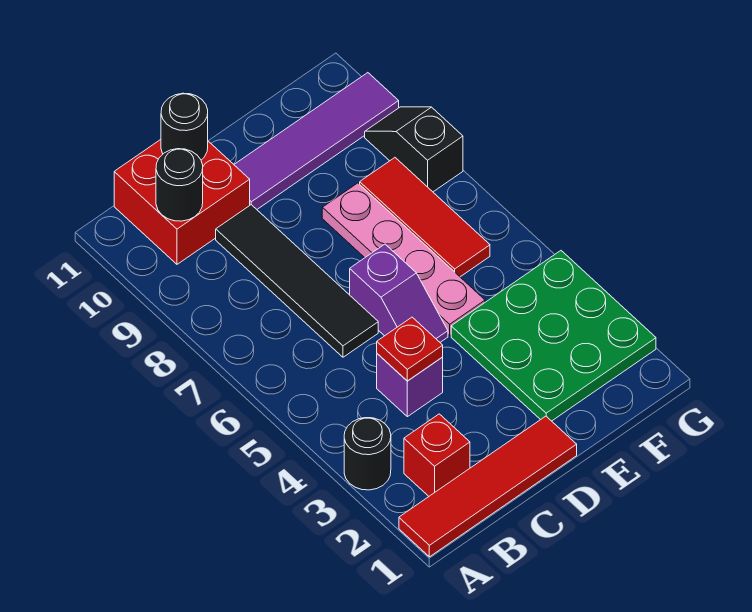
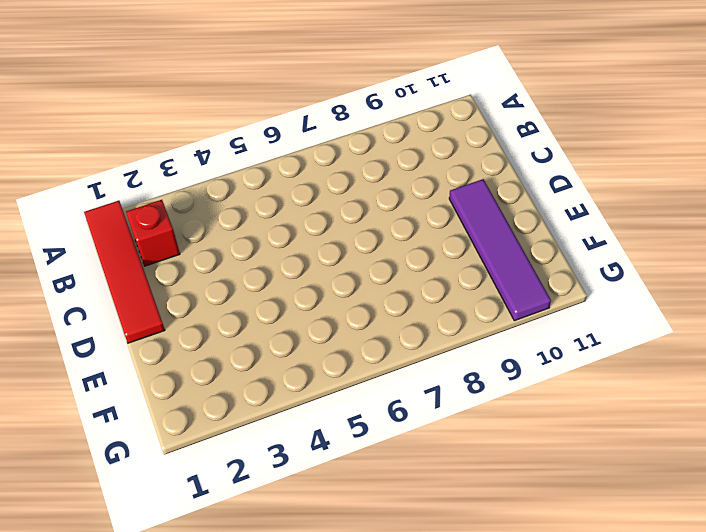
none -> black 1x1 round brick [344,418,391,490]
none -> red 2x2 brick [114,140,250,264]
none -> purple 1x1 brick [377,354,443,417]

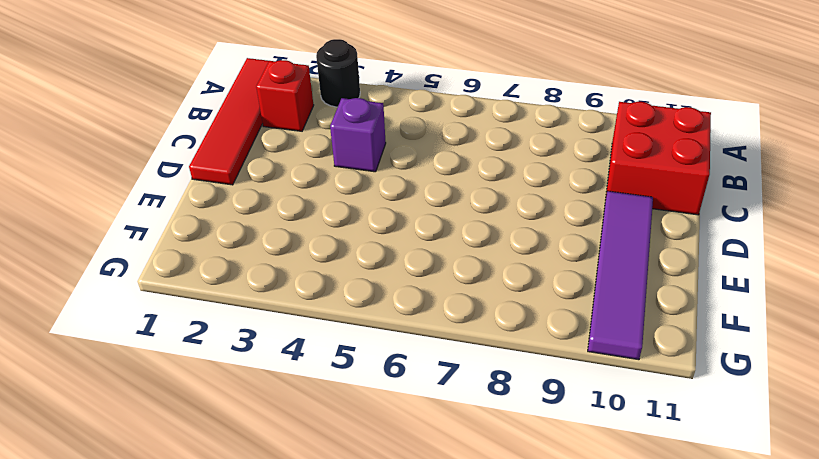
none -> black 1x4 tile [216,205,378,357]
none -> purple 1x2 slope [350,244,448,342]
none -> green 3x3 plate [451,251,656,421]

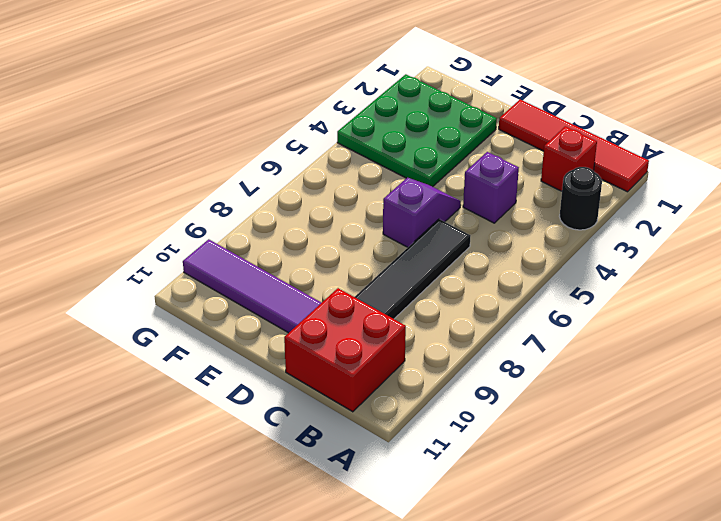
none -> pink 1x4 plate [322,183,485,336]
none -> red 1x3 tile [360,158,490,277]
none -> black 1x2 slope [365,107,463,192]

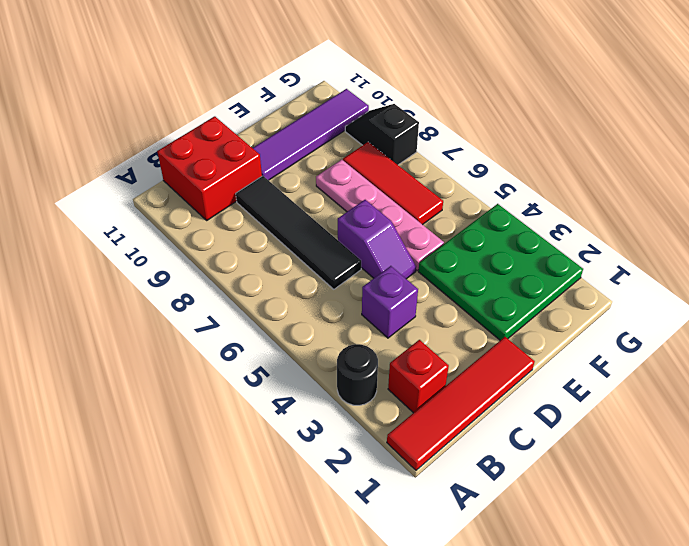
none -> black 1x1 round brick [156,149,203,221]
none -> red 1x1 plate [377,317,443,381]
none -> black 1x1 round brick [161,93,208,160]

